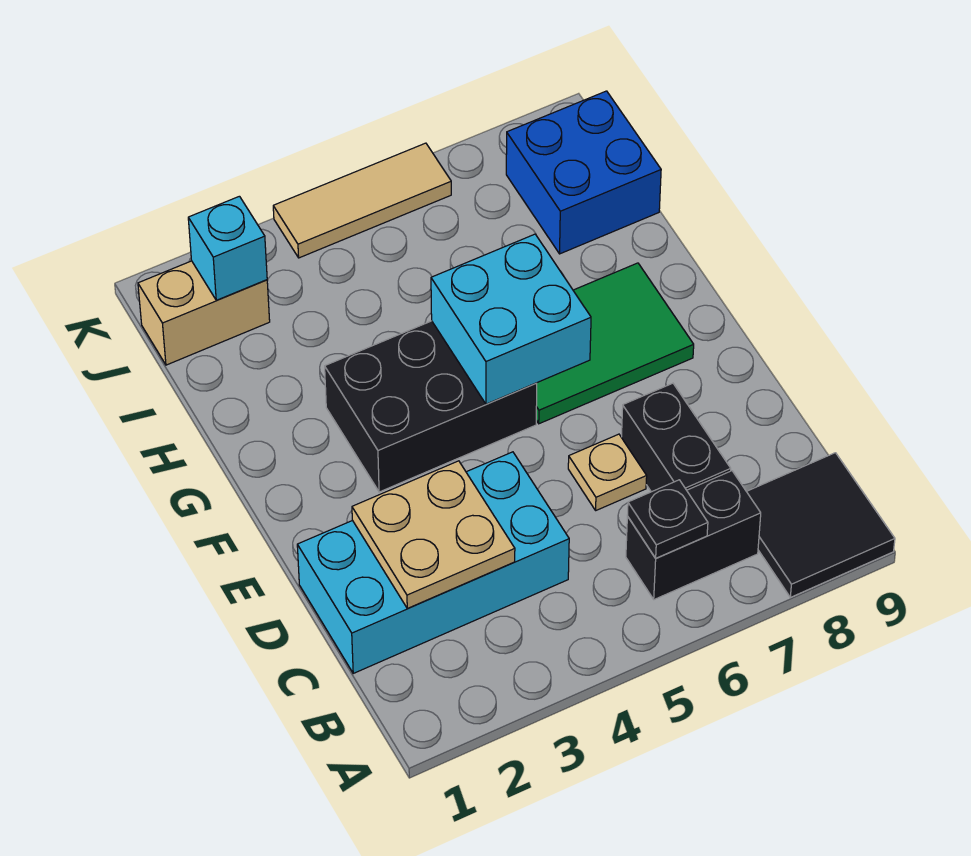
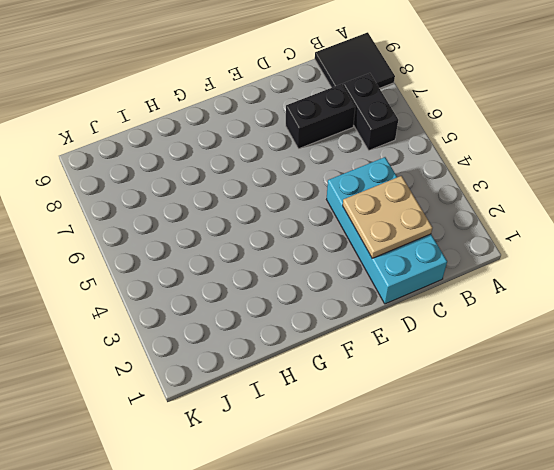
none -> tan 1x1 plate [568,434,647,510]
none -> black 2x3 brick [325,321,537,492]
none -> green 2x3 tile [536,263,694,424]

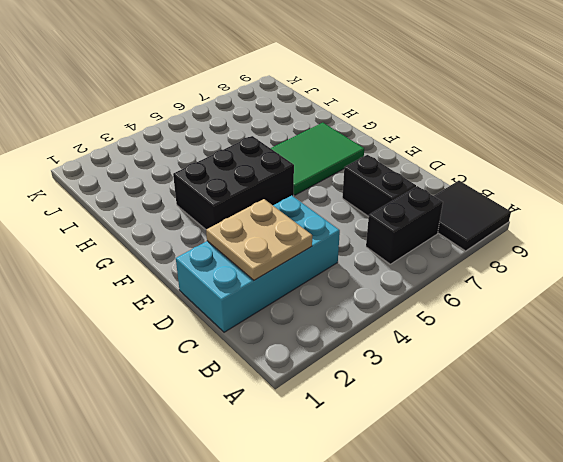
none -> tan 1x1 plate [568,434,647,510]
none -> blue 2x2 brick [506,91,661,254]
none -> tan 1x2 brick [138,261,270,365]

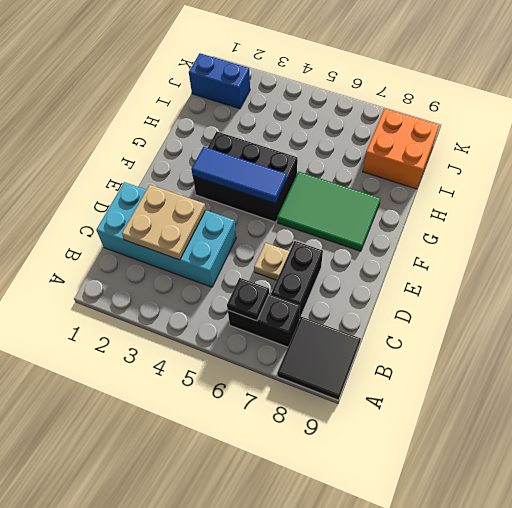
blue 1x3 tile [191,147,287,203] -> cyan 2x2 brick [431,234,591,404]
orange 2x2 brick [363,109,439,189] -> blue 2x2 brick [506,91,661,254]
blue 1x2 brick [189,53,250,109] -> tan 1x2 brick [138,261,270,365]
none -> tan 1x3 tile [273,143,451,258]
none -> cyan 1x1 brick [188,196,267,300]

